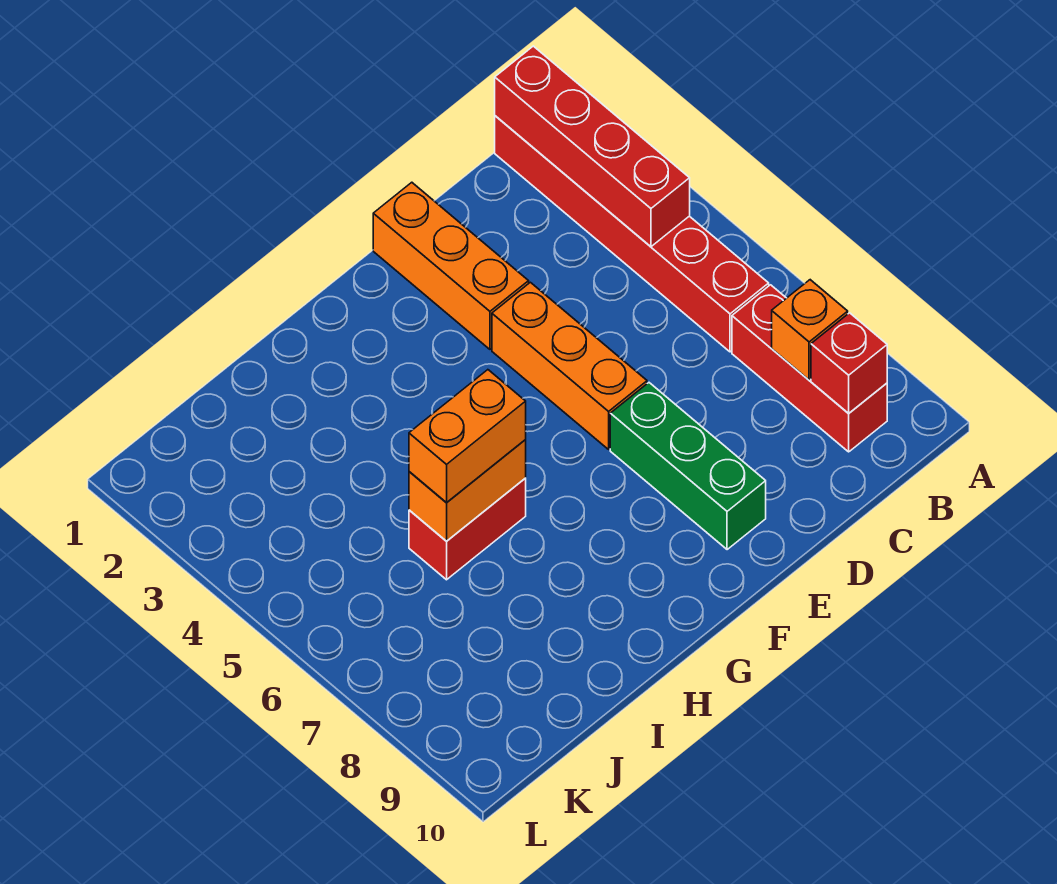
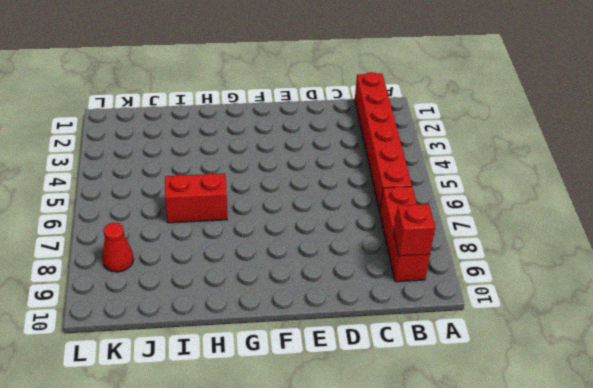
red 1x1 cone [102,223,134,272] -> none
none -> orange 1x3 brick [373,182,529,349]
none -> orange 1x3 brick [492,282,647,449]

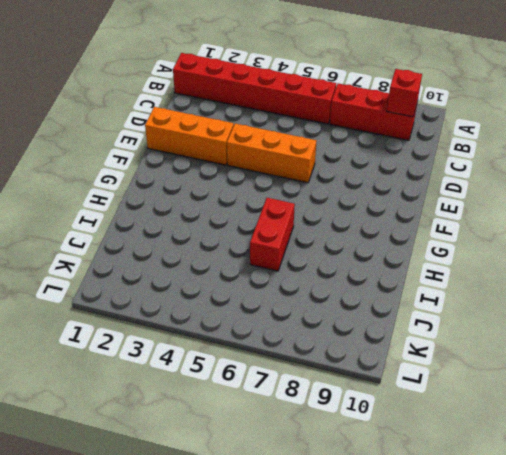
none -> green 1x3 brick [610,383,766,550]
none -> red 1x4 brick [495,46,690,247]

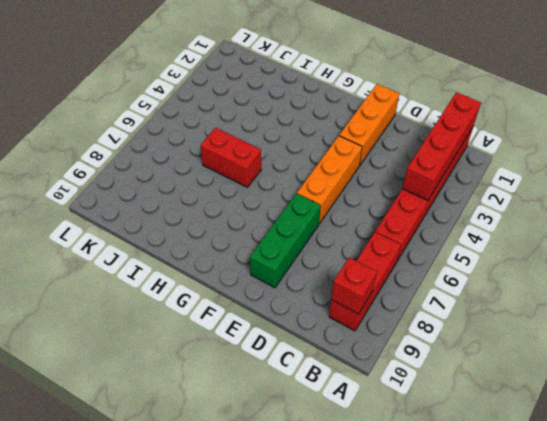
none -> orange 1x1 brick [772,280,848,380]
none -> orange 1x2 brick [409,440,526,541]

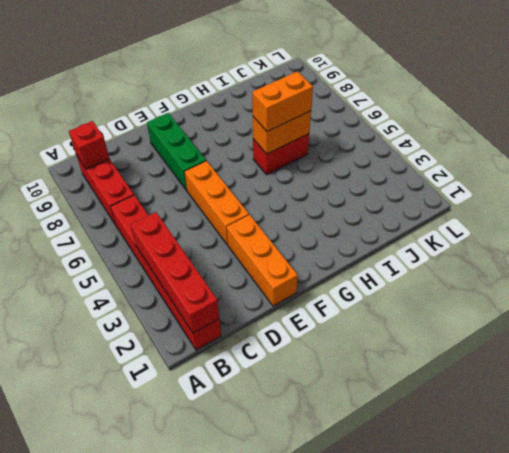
none -> orange 1x1 brick [772,280,848,380]

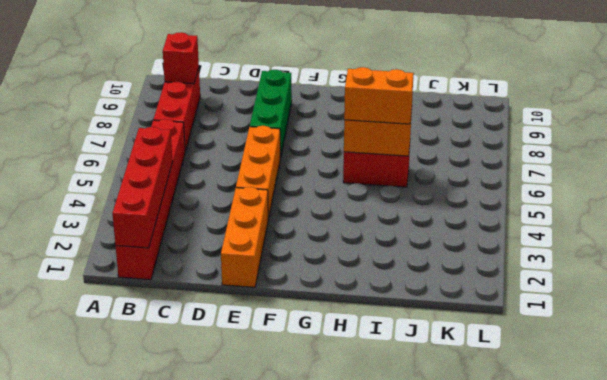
none -> orange 1x1 brick [772,280,848,380]

